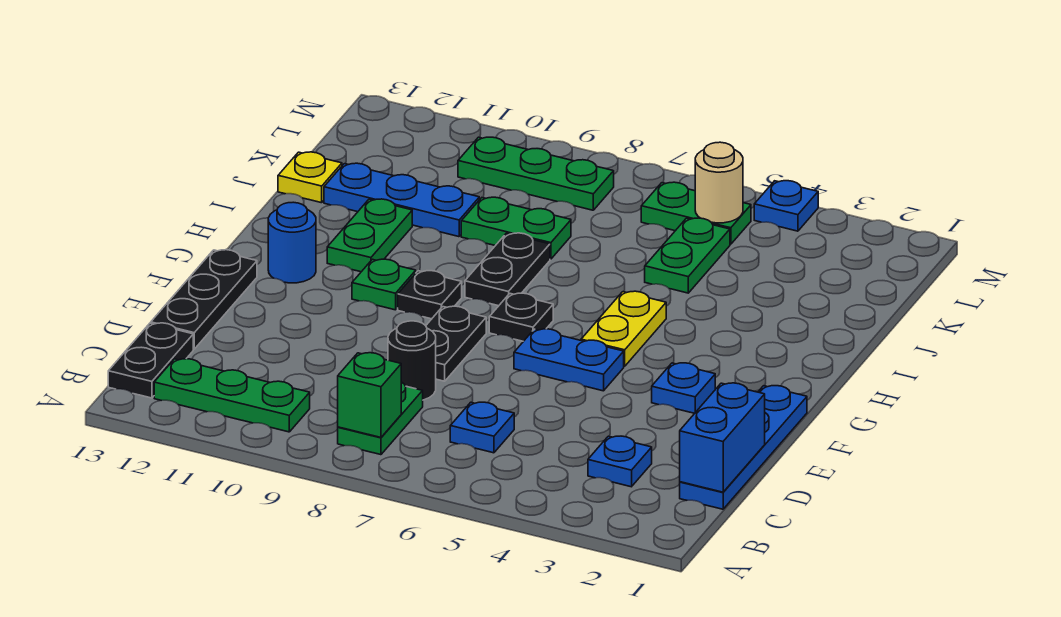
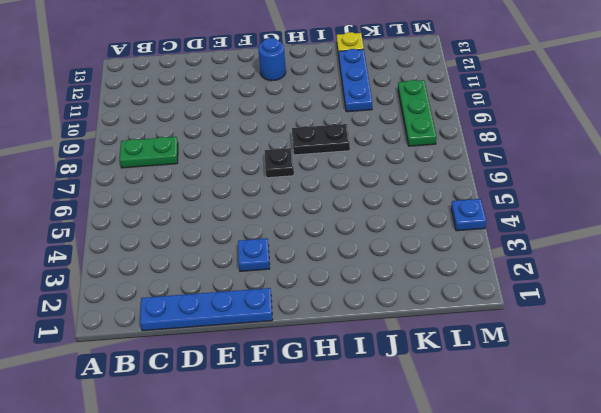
none -> green 1x3 plate [154,359,310,432]
none -> black 1x2 plate [108,323,193,398]
none -> blue 1x1 plate [588,436,652,487]

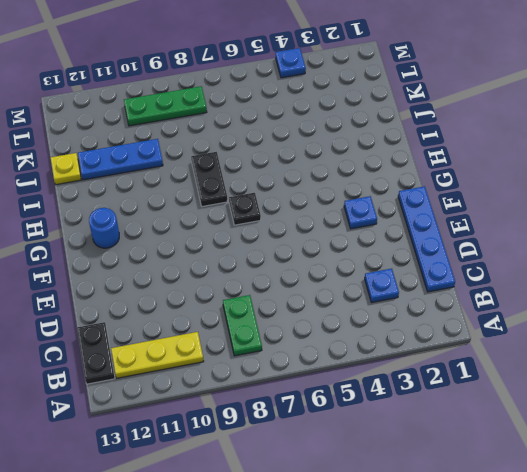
yellow 1x3 plate [111,332,204,378] -> green 1x3 plate [154,359,310,432]
none -> blue 1x1 plate [450,402,514,453]
none -> black 1x1 round brick [388,321,436,400]
none -> black 1x3 plate [151,250,257,349]

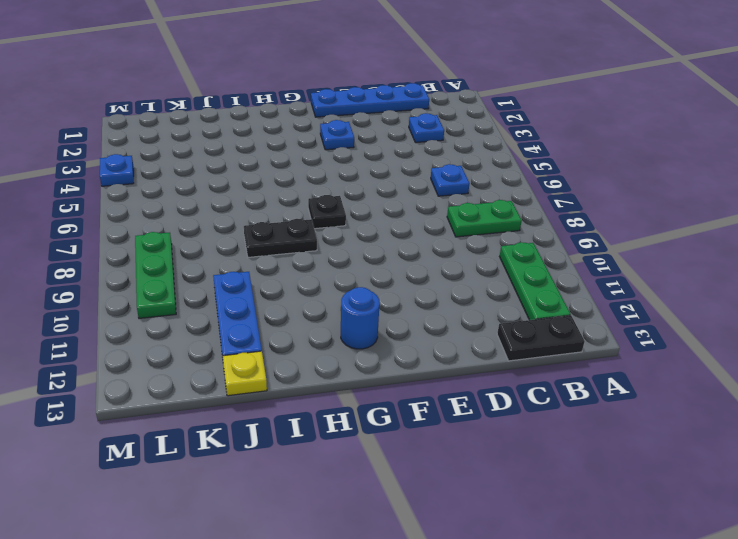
none -> black 1x1 round brick [388,321,436,400]
none -> black 1x3 plate [151,250,257,349]
none -> black 1x2 plate [426,306,486,381]

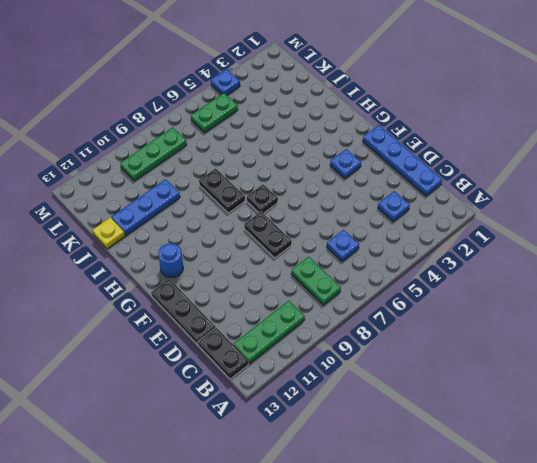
none -> black 1x1 round brick [388,321,436,400]
none -> blue 1x2 plate [514,329,624,391]
none -> yellow 1x2 plate [581,291,666,366]

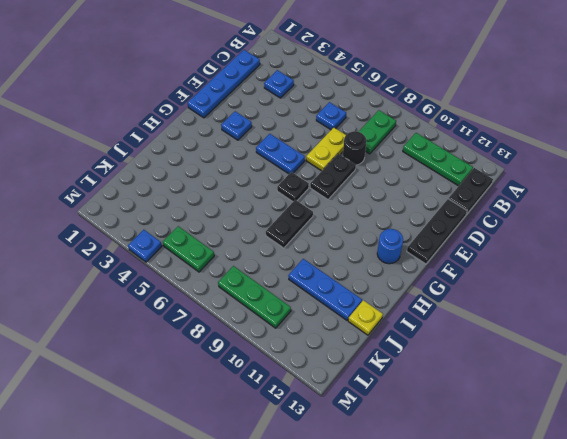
yellow 1x2 plate [306,127,346,171] -> yellow 1x2 plate moved to [581,291,666,366]
none -> black 1x1 plate [398,271,462,319]
none -> green 1x1 plate [352,259,416,310]
none -> green 1x2 plate [327,199,412,272]

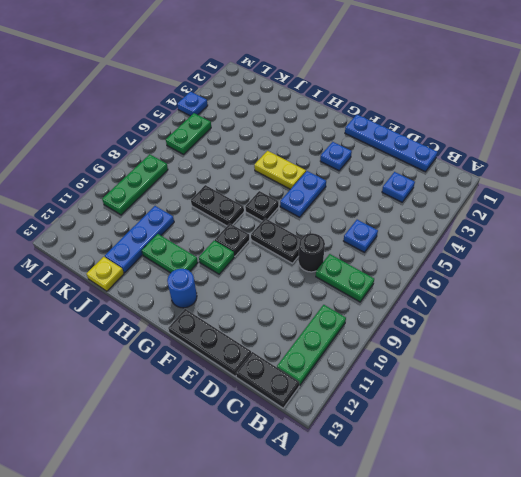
none -> green 1x2 plate [645,218,730,293]
none -> green 1x2 plate [461,197,571,259]
none -> green 1x1 brick [338,353,401,437]

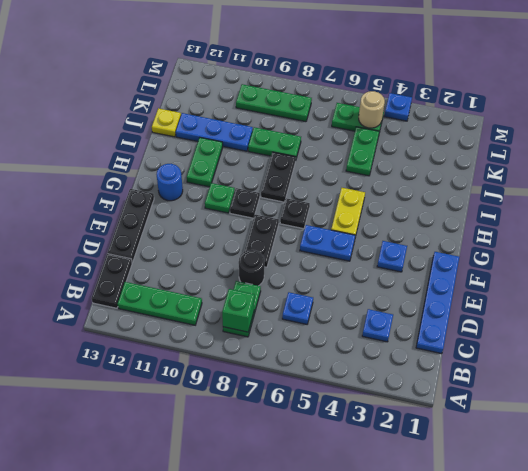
none -> blue 1x2 brick [680,383,765,492]

